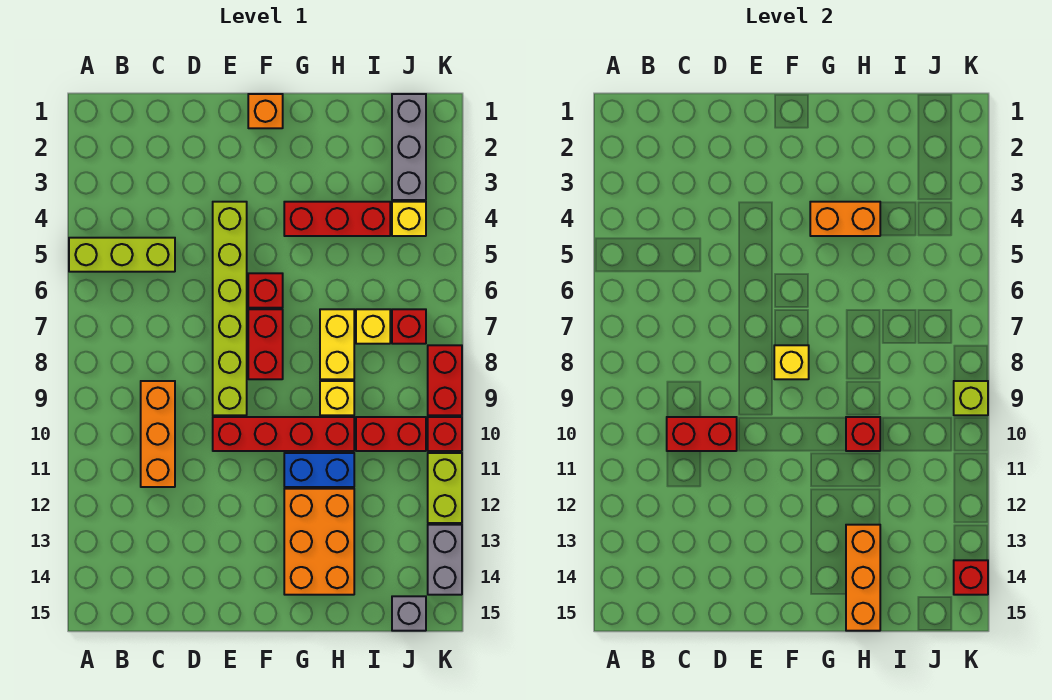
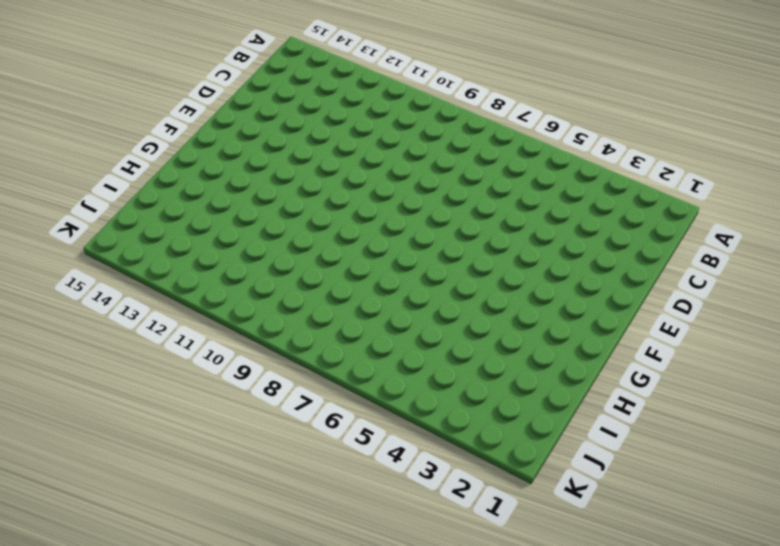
none -> lime 1x3 brick [69,238,175,272]
none -> orange 1x3 brick [141,381,175,487]
none -> lime 1x6 brick [213,202,247,415]

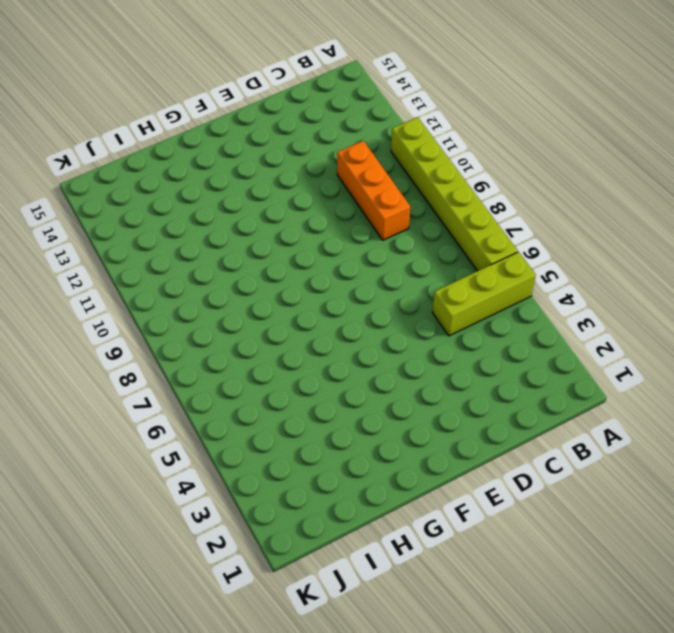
lime 1x6 brick [391,117,518,271] -> lime 1x6 brick moved to [213,202,247,415]
none -> red 1x4 brick [213,417,354,451]
none -> orange 1x1 brick [248,94,283,128]
none -> red 1x1 brick [248,273,283,308]

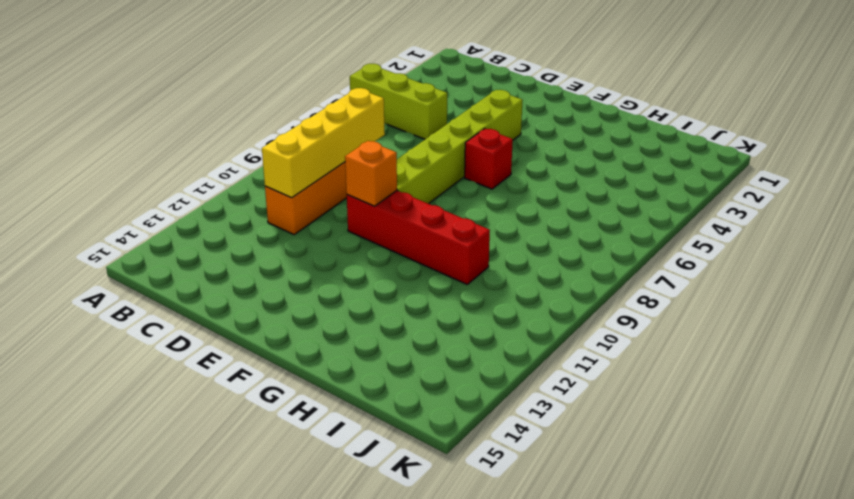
yellow 1x4 brick [262,88,385,198] -> red 1x2 brick [667,417,737,451]
orange 1x1 brick [345,141,397,206] -> orange 1x1 brick moved to [248,94,283,128]
none -> red 1x2 brick [248,309,283,379]
none -> red 1x3 brick [284,202,390,236]
none -> blue 1x2 brick [284,453,354,487]

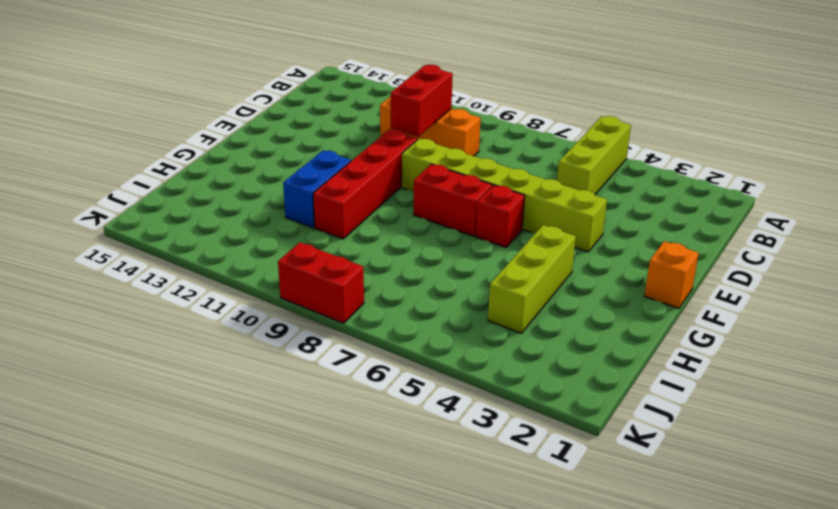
lime 1x3 brick [488,225,576,333] -> red 1x3 brick [284,202,390,236]
none -> orange 2x3 brick [284,489,354,595]
none -> yellow 1x2 brick [320,309,354,379]
none -> yellow 1x1 brick [320,381,354,415]

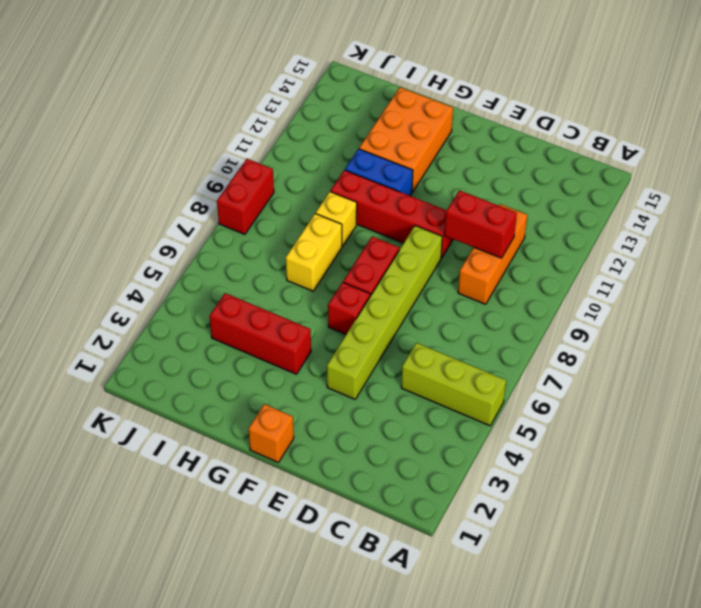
none -> yellow 1x1 brick [356,309,390,344]
none -> red 1x2 brick [356,417,426,451]
none -> grey 1x3 brick [392,94,426,200]

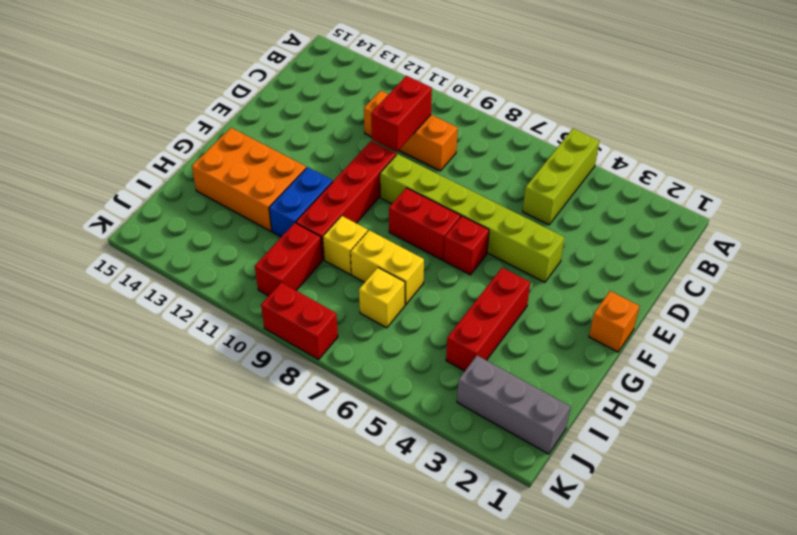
none -> yellow 1x1 brick [392,202,426,236]
none -> red 1x1 brick [392,309,426,344]
none -> grey 1x1 brick [392,596,426,631]

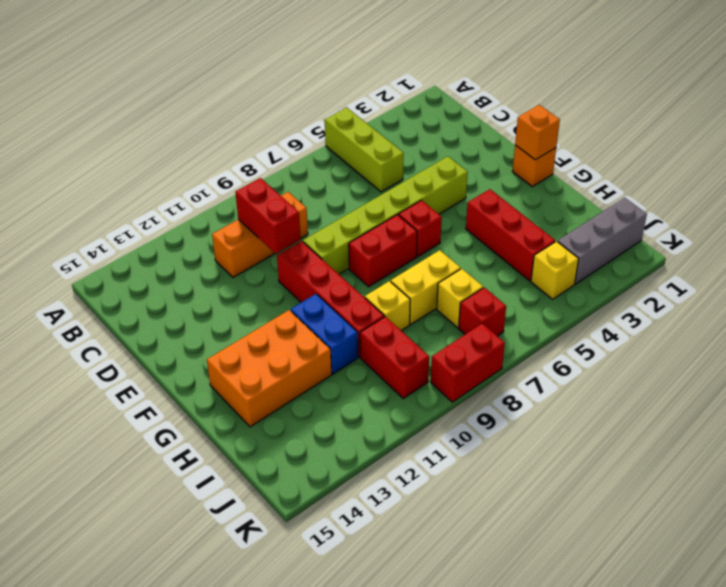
orange 1x1 brick [515,105,560,160] -> none
none -> grey 1x1 brick [392,596,426,631]
none -> red 1x1 brick [428,417,462,451]
none -> lime 1x2 brick [428,453,462,523]

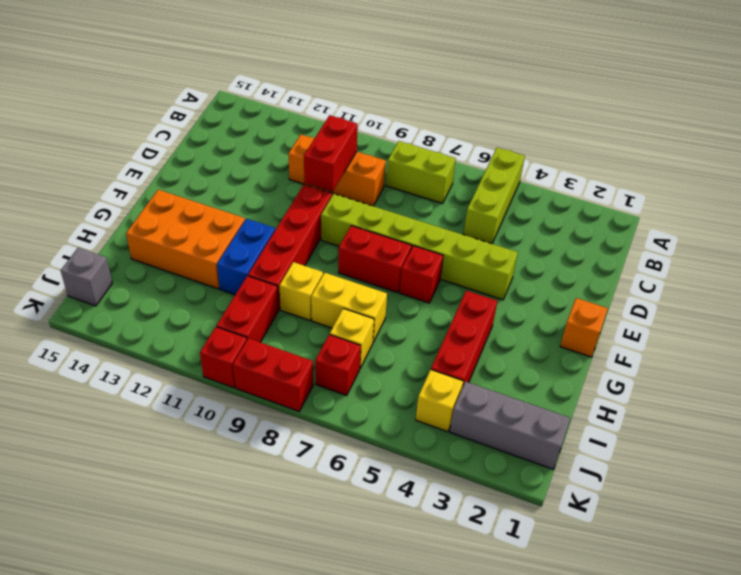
lime 1x2 brick [386,141,456,204] -> lime 1x2 brick moved to [428,453,462,523]
none -> grey 1x2 brick [428,525,462,595]
none -> yellow 1x1 brick [774,345,809,379]
none -> orange 1x2 brick [810,202,880,236]

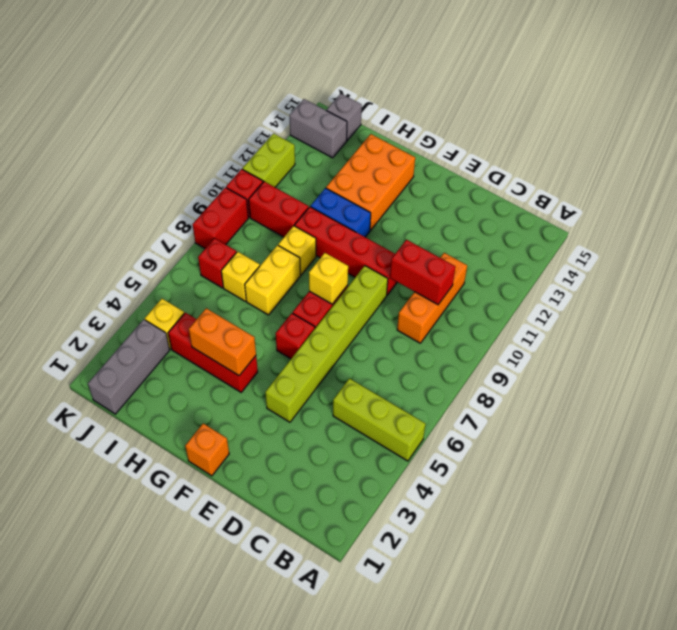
grey 1x2 brick [290,99,347,158] -> grey 1x2 brick turned to [428,525,462,595]
none -> red 1x1 brick [846,417,880,451]
none -> orange 1x3 brick [846,525,880,631]
none -> lime 1x1 brick [954,381,988,415]

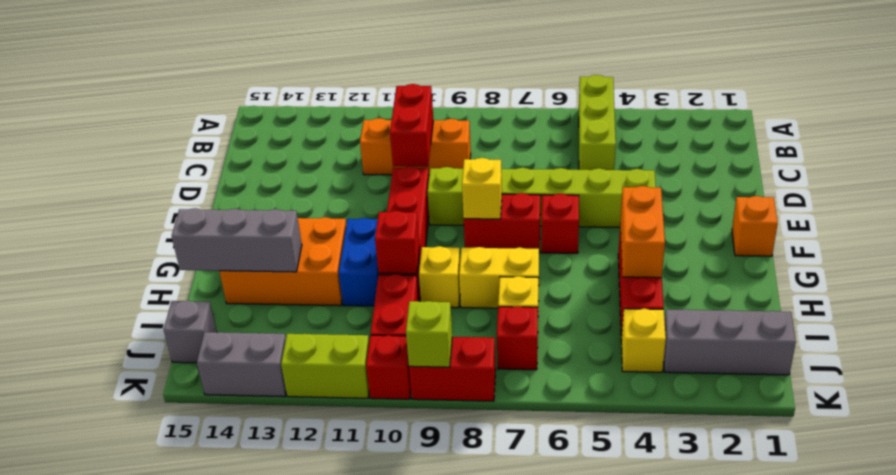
grey 1x3 brick [172,208,302,272] -> orange 1x3 brick [846,525,880,631]
none -> red 1x1 brick [954,560,988,595]

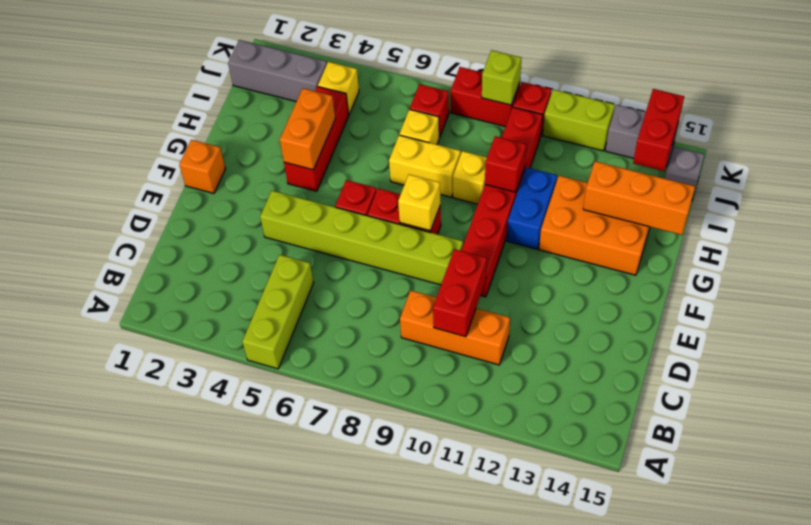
red 1x2 brick [633,89,684,171] -> red 1x1 brick [954,560,988,595]

